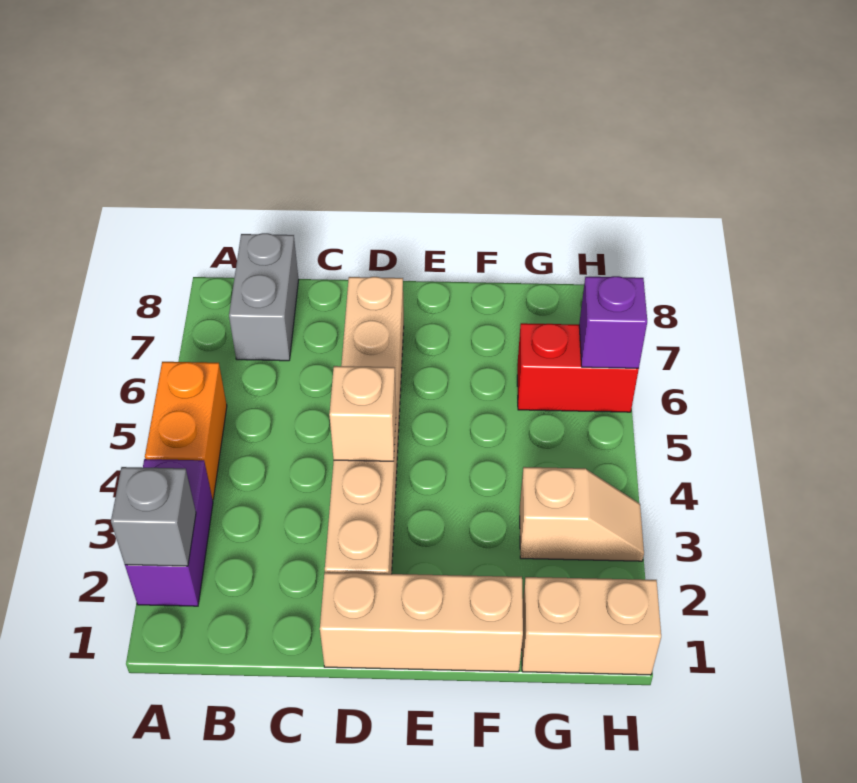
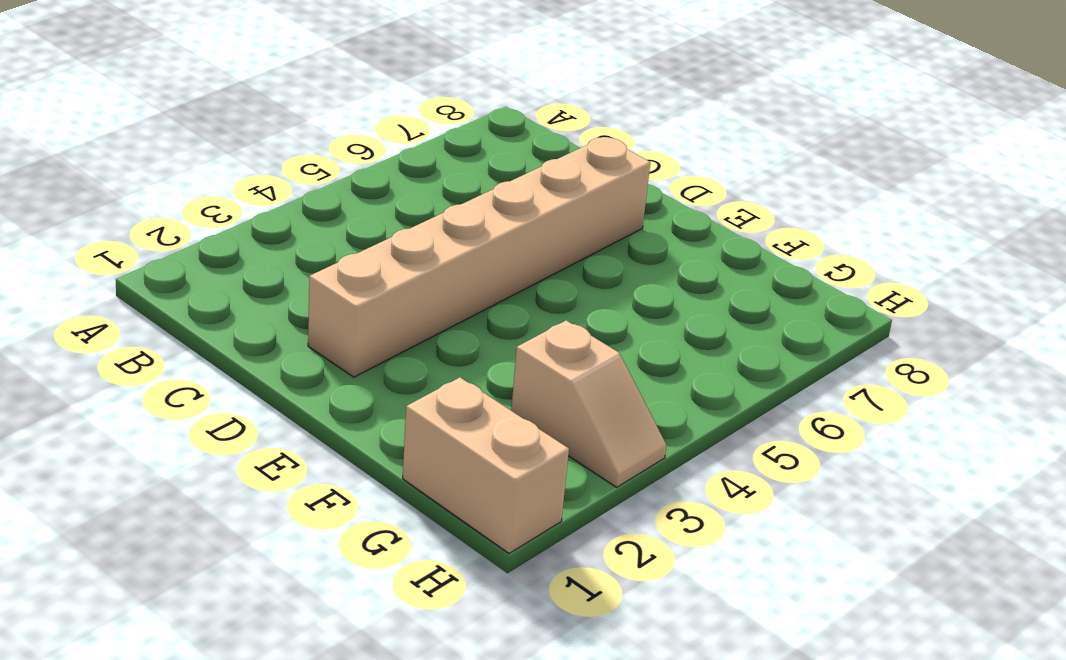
none -> purple 1x2 brick [125,459,213,606]
none -> orange 1x2 brick [145,362,227,499]

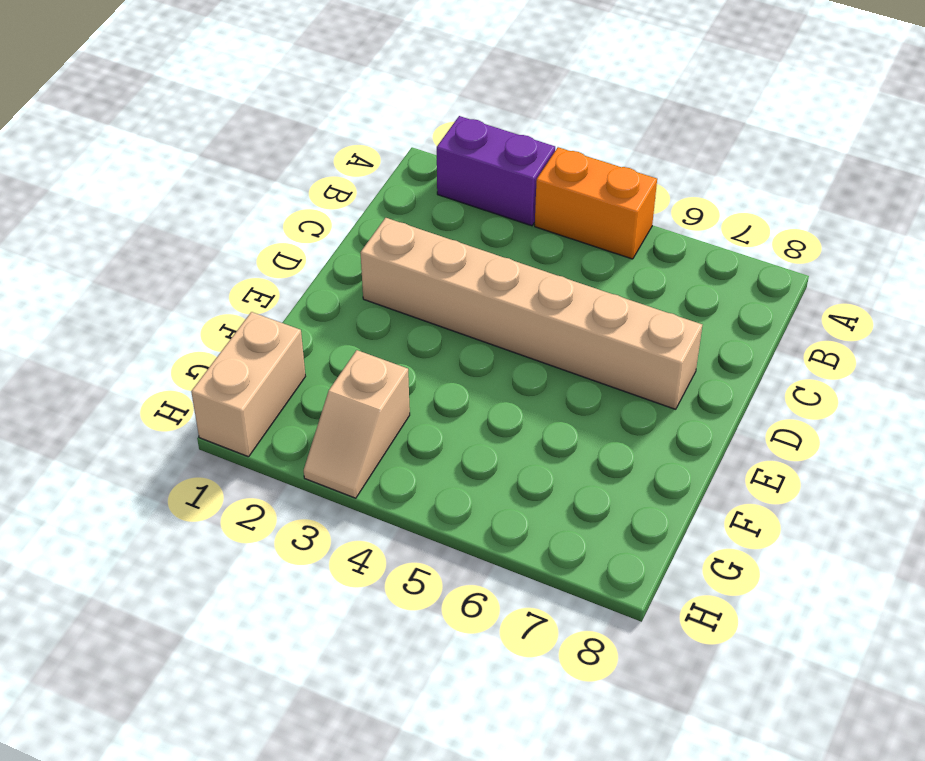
none -> grey 1x2 brick [229,233,299,361]
none -> tan 1x3 brick [320,572,523,672]

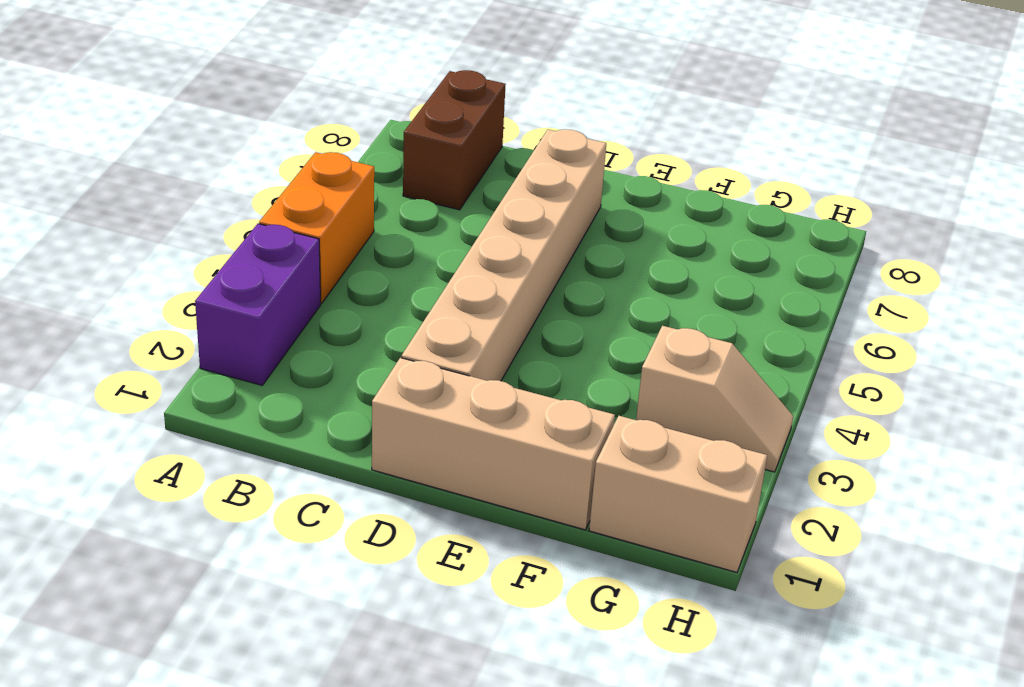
brown 1x2 brick [403,70,506,210] -> grey 1x2 brick [229,233,299,361]
none -> red 1x2 brick [517,323,639,412]
none -> grey 1x1 brick [111,467,196,566]

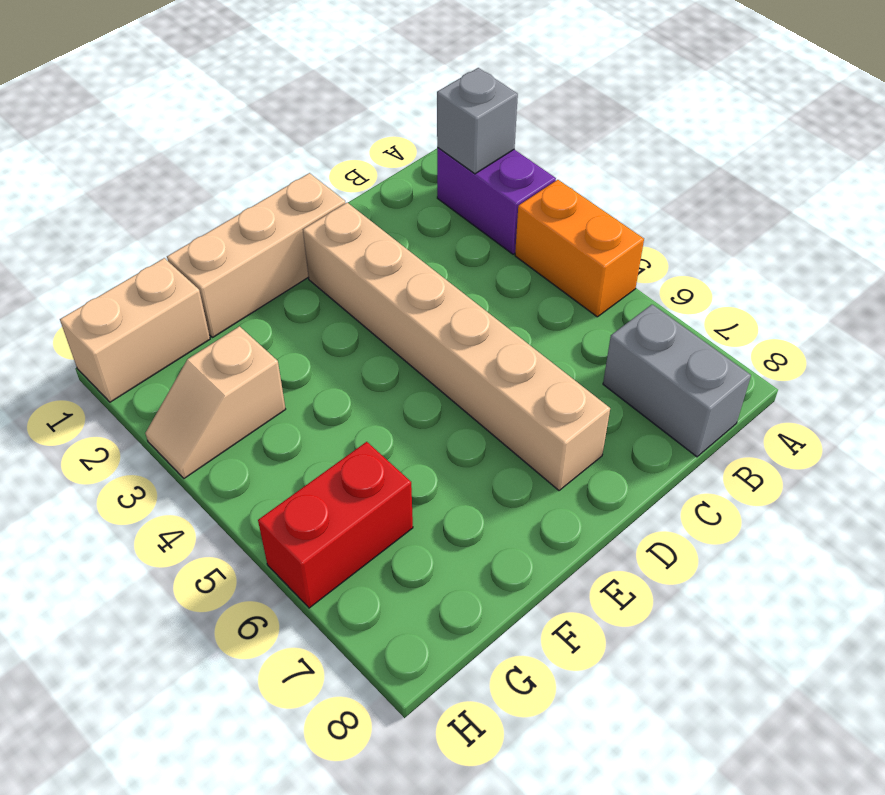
none -> tan 1x1 brick [329,366,396,461]
none -> purple 1x1 brick [579,276,647,368]

